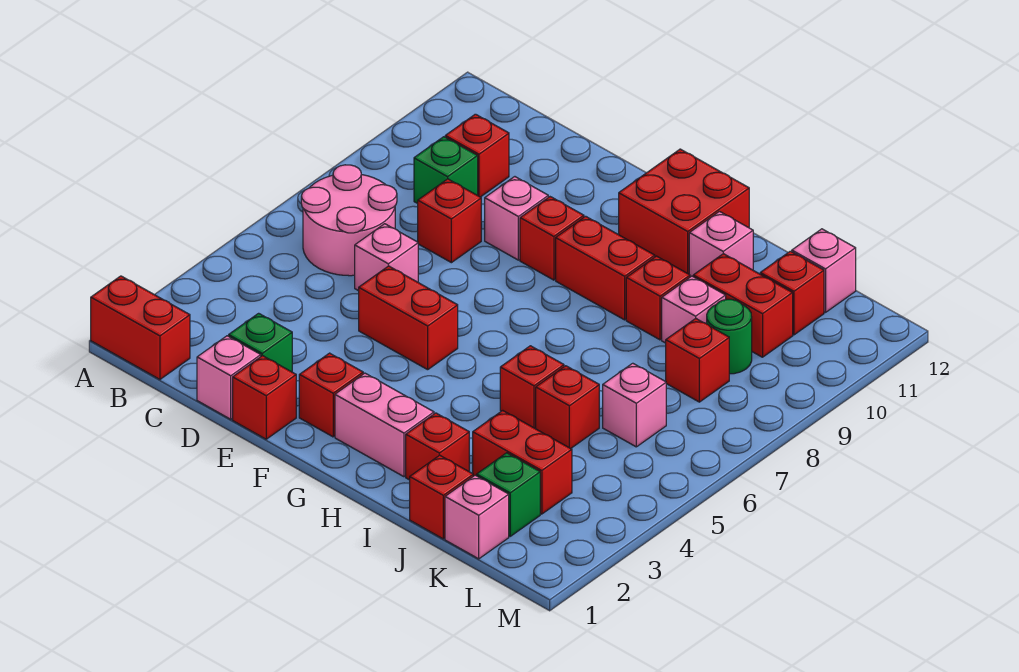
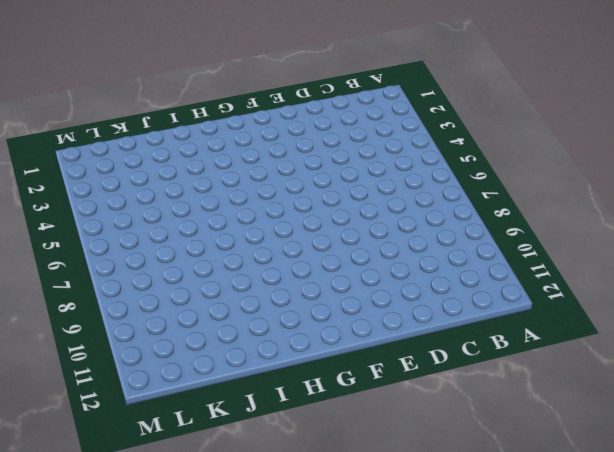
none -> red 1x2 brick [91,276,190,379]
none -> pink 2x2 round brick [301,165,397,276]
none -> green 1x1 brick [414,137,478,204]
none -> red 1x1 brick [445,114,509,197]

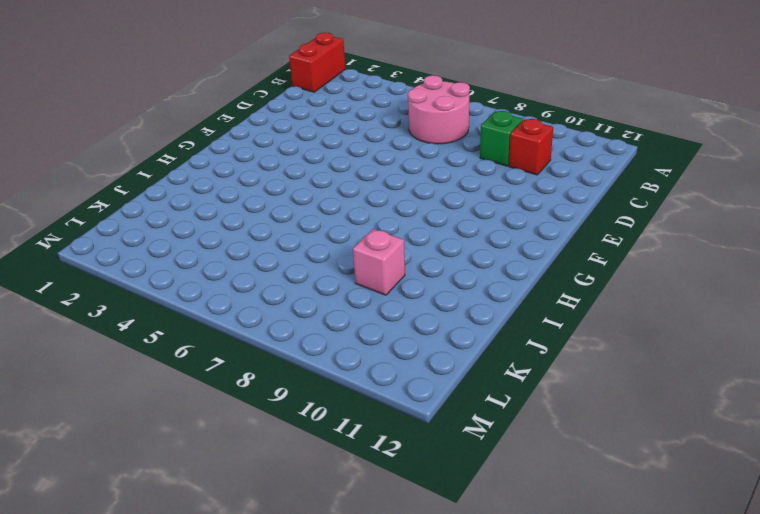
none -> pink 1x1 brick [197,336,261,419]
none -> green 1x1 brick [229,313,292,372]
none -> pink 1x1 brick [355,224,418,291]
none -> red 1x1 brick [418,179,481,263]

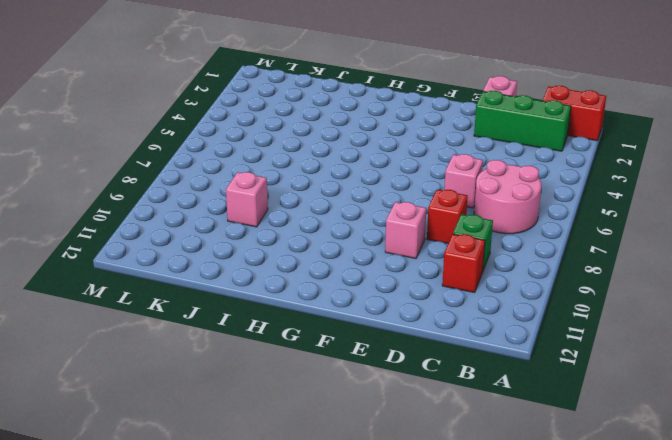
green 1x3 brick [474,91,571,151] -> green 1x1 brick [229,313,292,372]
none -> red 1x1 brick [233,356,296,439]
none -> red 1x2 brick [359,266,458,370]
none -> red 1x1 brick [299,353,363,437]
none -> red 1x1 brick [520,197,584,280]

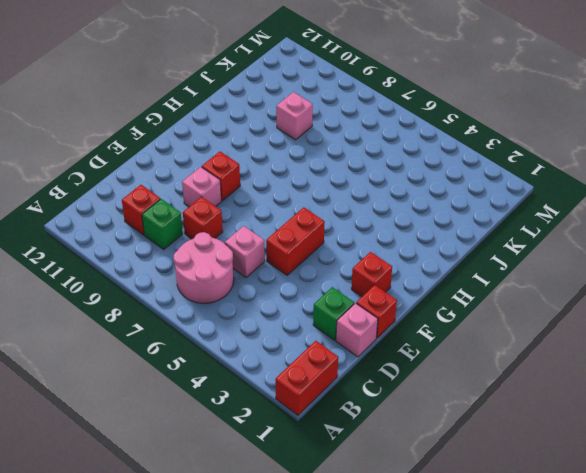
none -> pink 1x2 brick [335,373,434,477]
none -> red 1x2 brick [556,216,655,320]
none -> red 2x2 brick [619,149,749,274]
none -> red 1x1 brick [406,413,469,480]

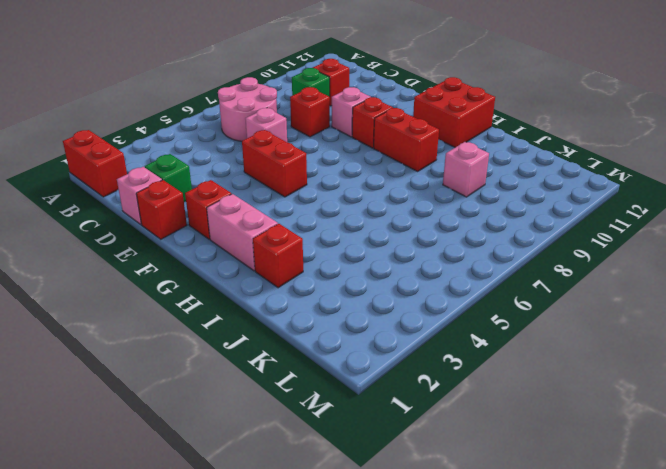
none -> red 1x1 brick [500,346,564,429]
none -> red 1x1 brick [626,256,690,340]
none -> pink 1x1 brick [689,211,753,277]
none -> red 1x1 brick [410,455,473,539]

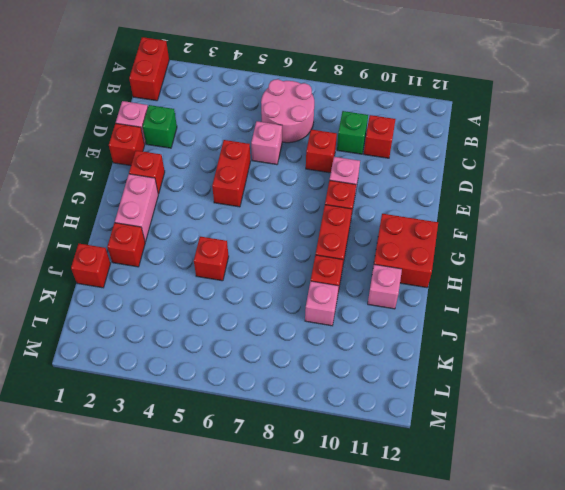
none -> red 1x2 brick [473,411,572,514]
none -> red 1x1 brick [536,366,599,449]
none -> red 1x2 brick [693,254,793,357]
none -> pink 1x1 brick [445,475,509,559]

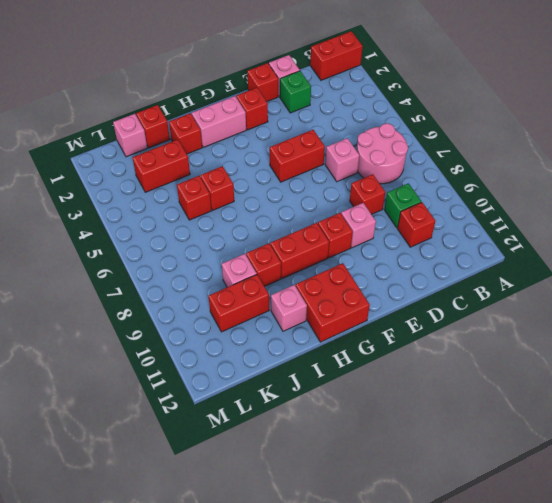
none -> green 1x1 brick [477,453,540,536]
none -> pink 1x1 brick [603,363,666,447]
none -> red 1x1 brick [666,319,729,402]
none -> green 1x1 round brick [707,299,752,374]

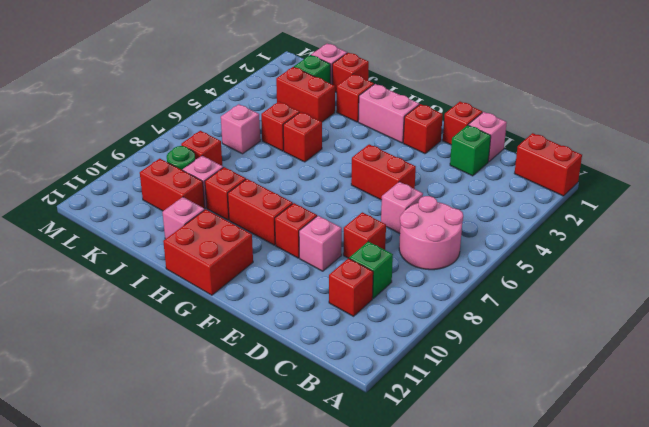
none -> red 1x1 brick [760,251,824,335]
none -> pink 1x1 brick [792,229,856,312]

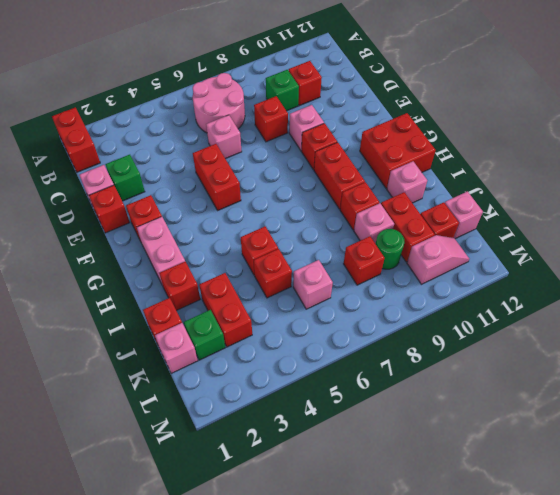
pink 1x2 slope [407,235,469,284] -> none

